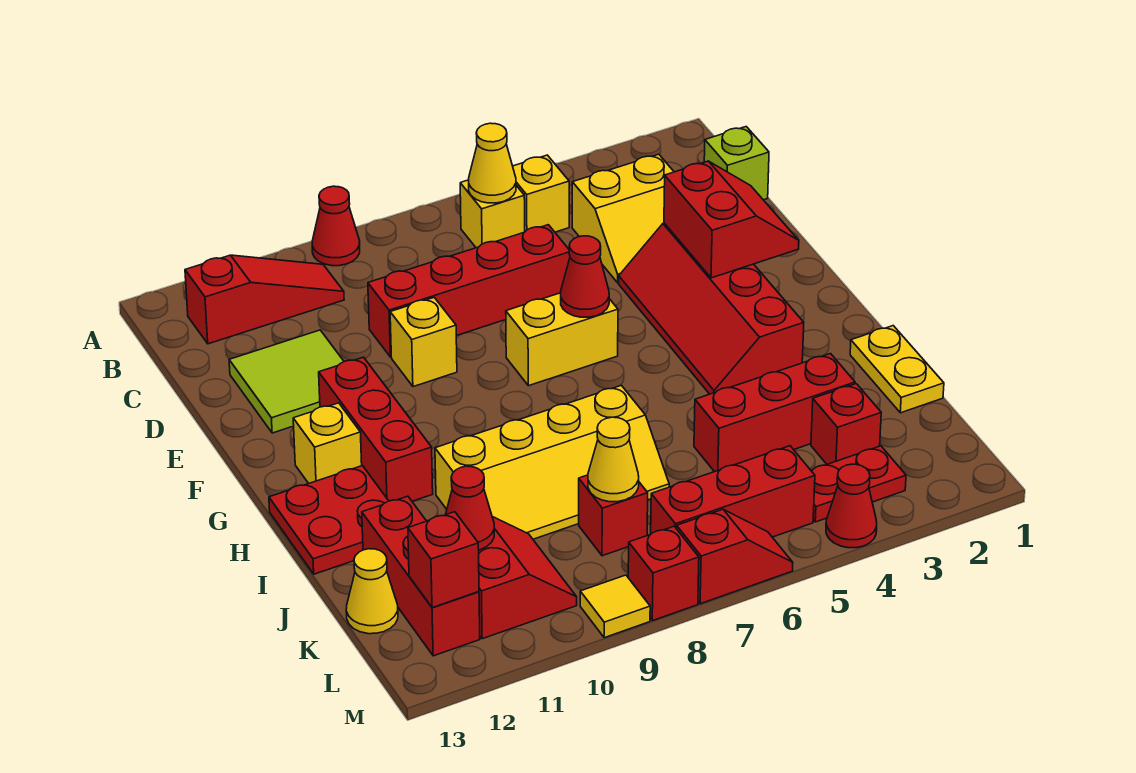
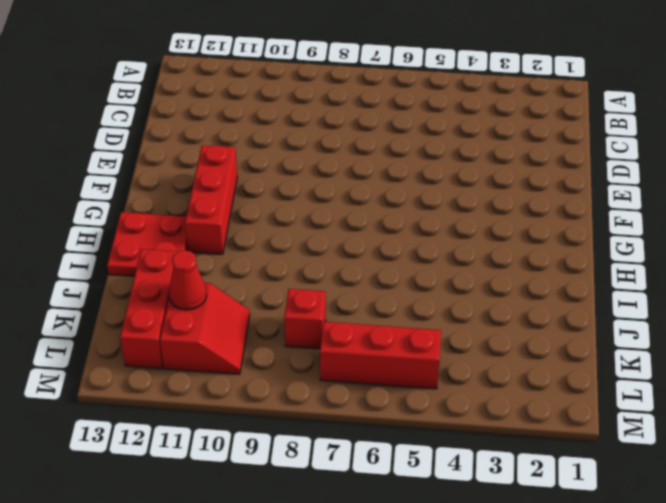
none -> red 1x1 cone [312,186,360,266]
none -> yellow 1x1 brick [513,155,569,232]
none -> yellow 1x1 brick [460,180,525,248]
none -> red 1x3 slope [185,255,344,344]

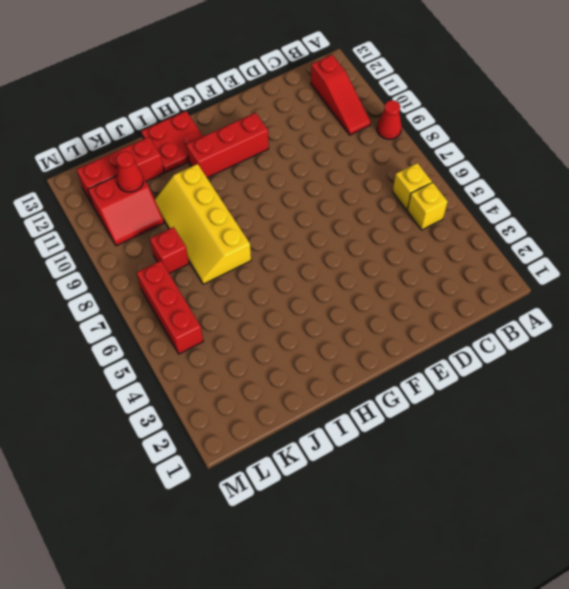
none -> lime 1x1 brick [704,127,769,200]
none -> yellow 2x2 slope [572,154,674,283]
none -> red 1x4 brick [368,225,570,357]
none -> lime 2x2 tile [229,330,344,433]

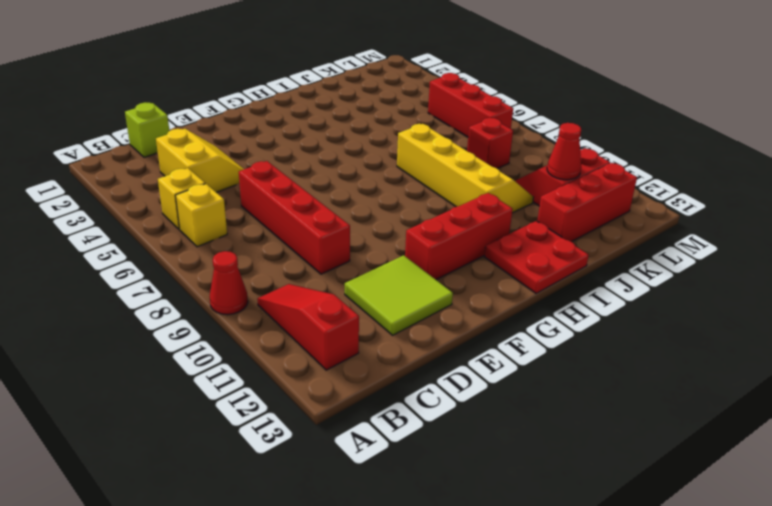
none -> red 2x4 slope [619,223,804,394]
none -> yellow 1x1 brick [390,298,457,387]
none -> yellow 1x2 brick [506,293,618,386]
none -> yellow 1x1 brick [293,403,362,483]

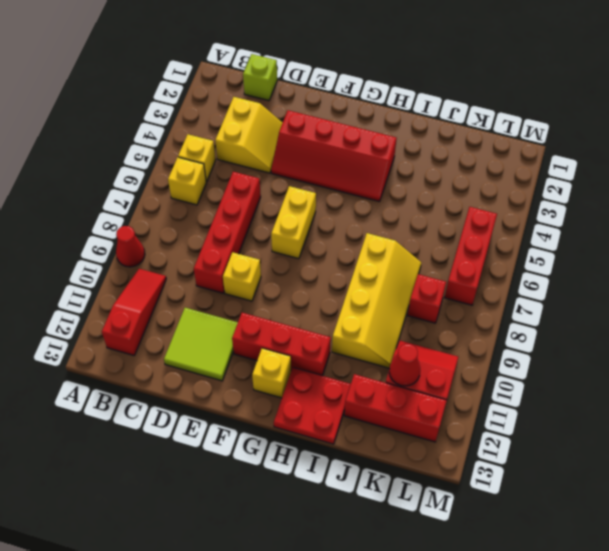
none -> yellow 1x2 plate [850,326,944,413]
none -> red 1x3 brick [694,354,855,472]
none -> red 1x1 brick [811,384,881,464]
none -> yellow 1x1 cone [346,549,398,634]

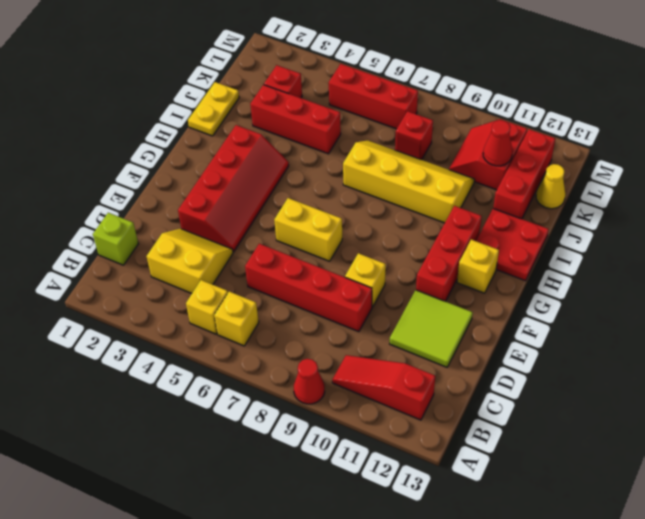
none -> red 1x2 plate [811,446,906,522]
none -> red 1x1 cone [826,464,877,548]
none -> red 1x2 slope [677,509,793,604]
none -> red 1x1 brick [628,526,699,621]

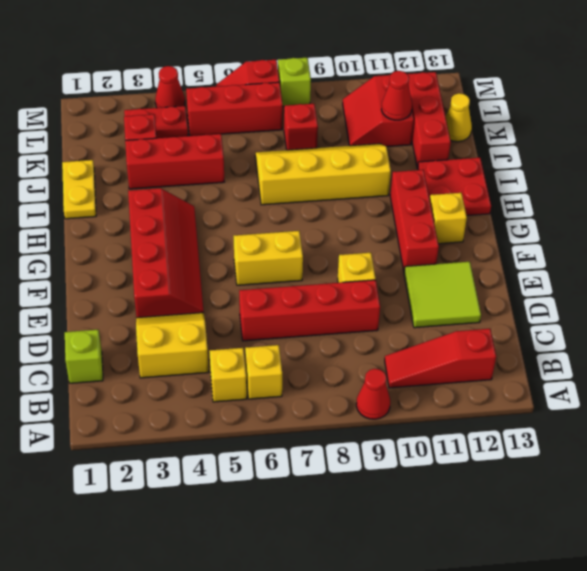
lime 1x1 brick [278,58,311,107] -> red 1x1 brick [628,526,699,621]
none -> yellow 1x1 tile [580,575,650,638]
none -> yellow 1x1 cone [469,123,516,203]
none -> red 2x2 slope [664,161,799,278]
none -> red 1x1 cone [561,236,609,317]

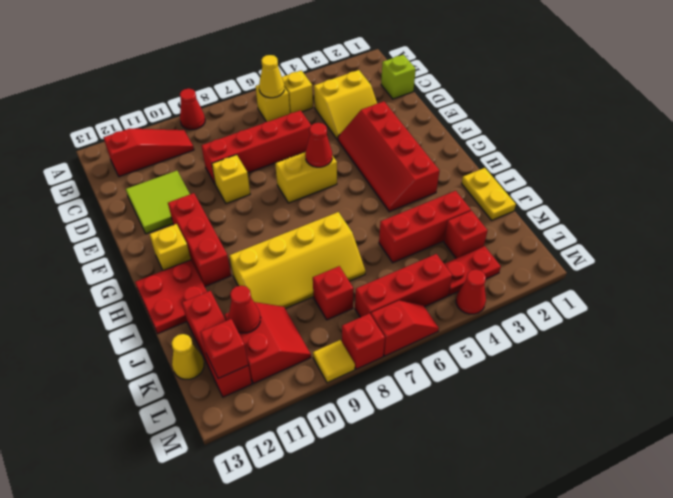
none -> red 2x2 slope [664,161,799,278]
none -> yellow 1x1 cone [588,417,639,502]

